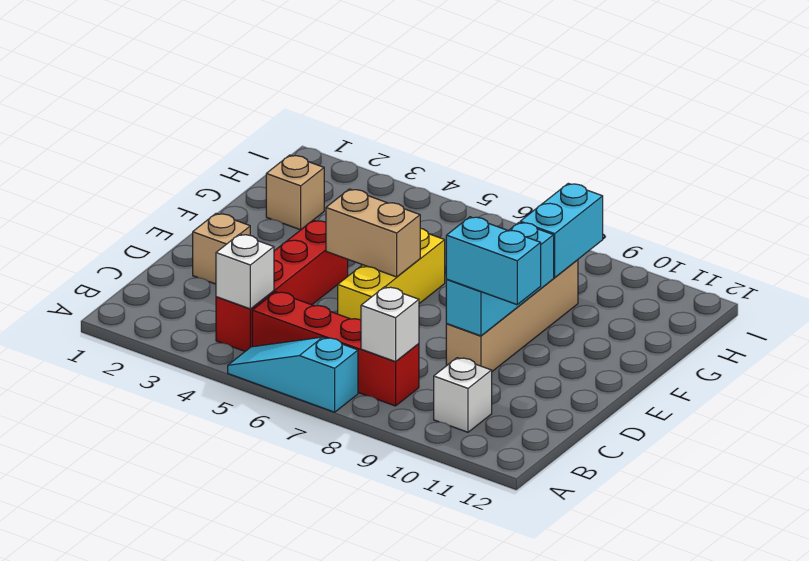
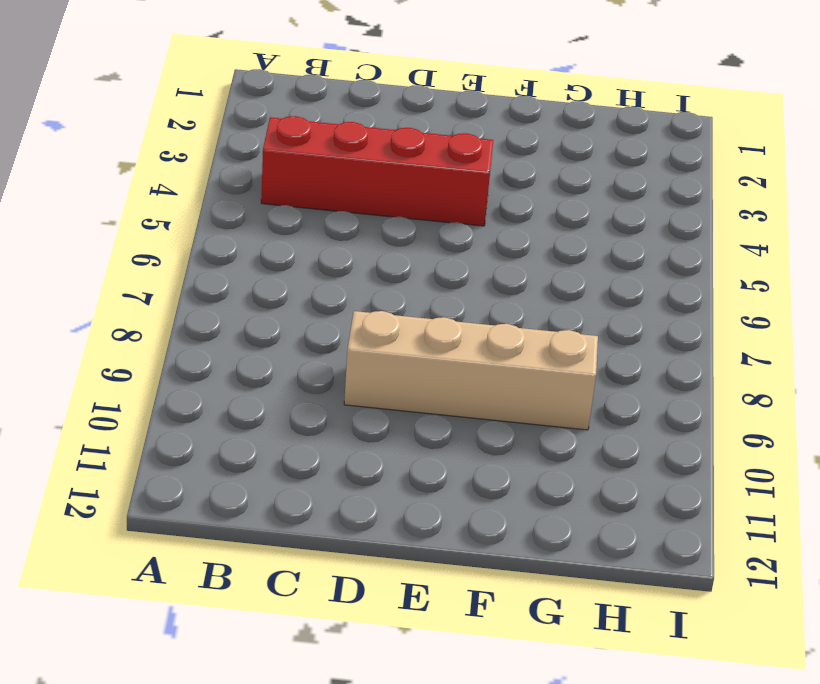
none -> cyan 1x3 slope [228,337,358,412]
none -> red 1x4 brick [252,292,419,406]
none -> white 1x1 brick [434,358,492,432]

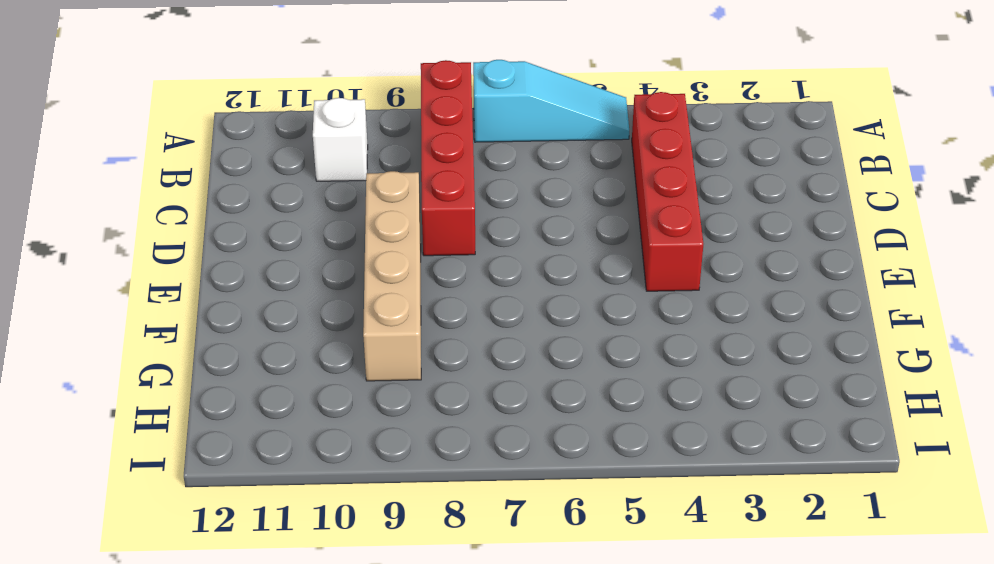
red 1x4 brick [421,60,475,256] -> red 1x4 brick turned to [252,292,419,406]
none -> tan 1x1 brick [193,213,250,284]
none -> yellow 1x3 brick [338,228,445,320]
none -> tan 1x1 brick [266,155,324,230]

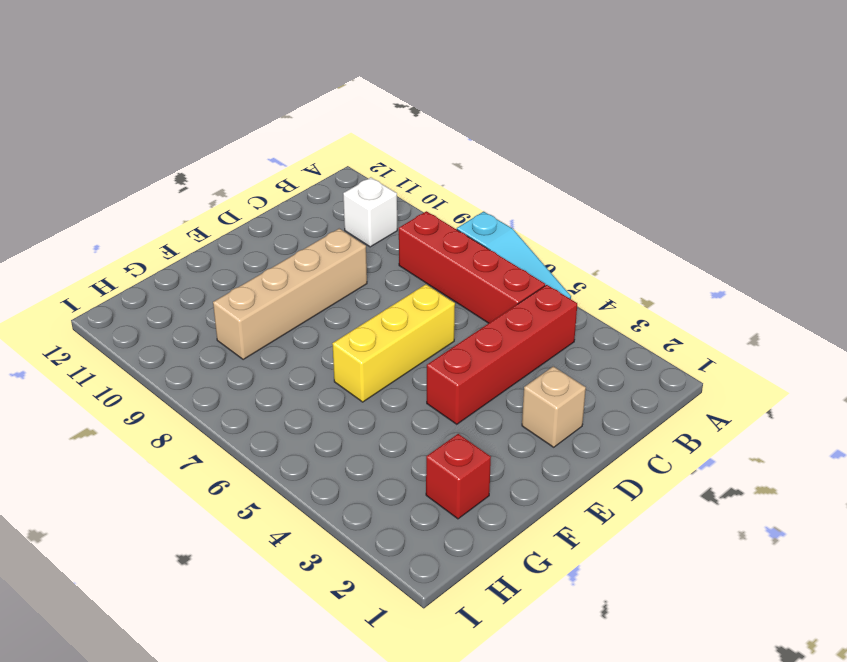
red 1x1 brick [426,434,491,519] -> tan 1x1 brick [266,155,324,230]
none -> white 1x1 brick [216,234,274,309]
none -> white 1x1 brick [361,287,419,362]
none -> cyan 1x3 brick [446,222,554,336]

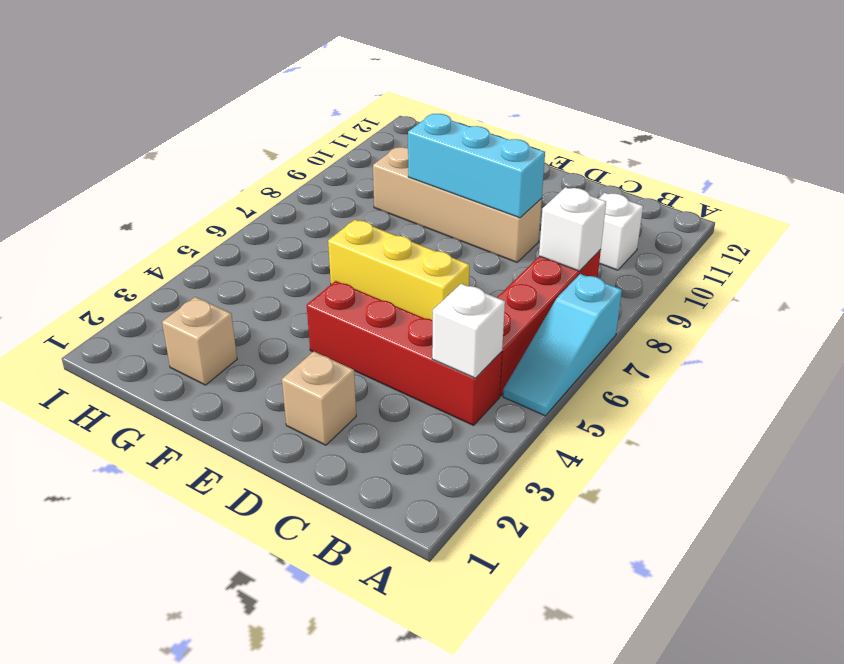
none -> tan 1x2 brick [326,189,420,277]
none -> cyan 1x2 brick [520,183,603,278]
none -> cyan 1x2 brick [446,217,541,305]

